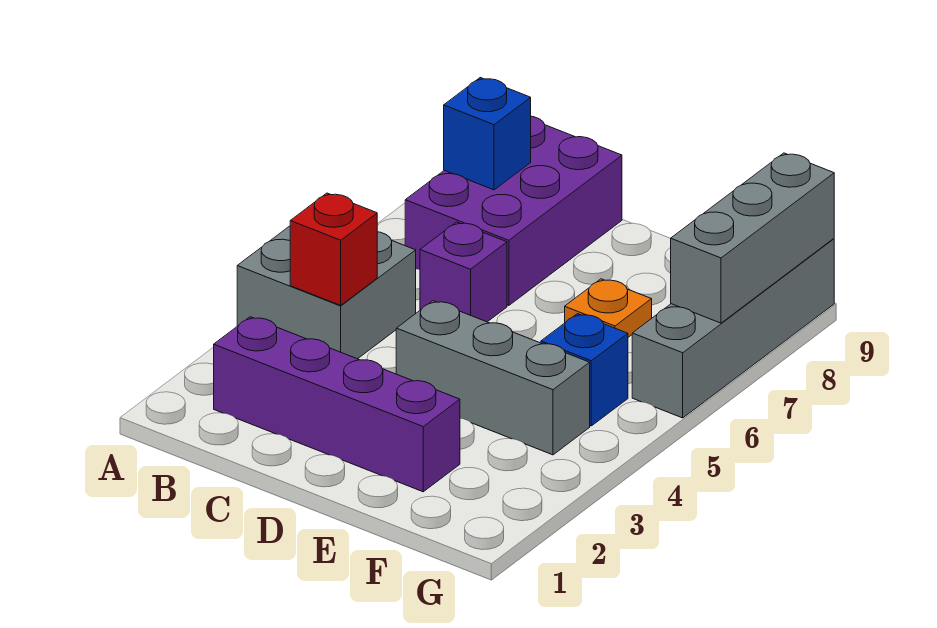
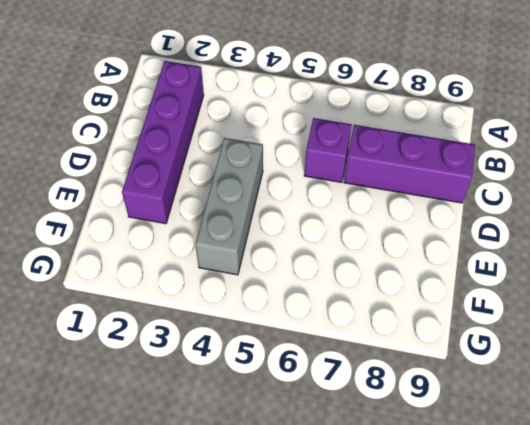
purple 1x3 brick [344,125,475,203] -> purple 2x3 brick [405,116,622,306]
none -> grey 2x2 brick [237,226,416,359]
none -> orange 1x1 plate [565,279,652,337]

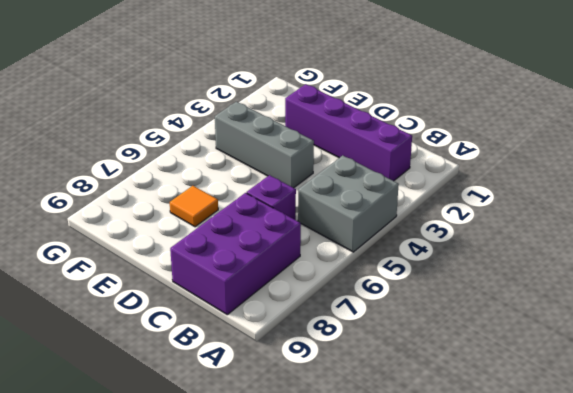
orange 1x1 tile [170,186,218,227] -> orange 1x1 plate [565,279,652,337]
none -> blue 1x1 brick [541,314,628,426]
none -> grey 1x4 brick [632,239,834,418]

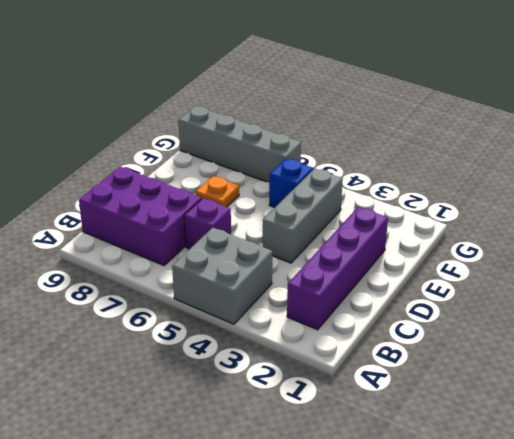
none -> red 1x1 brick [290,193,377,305]
none -> blue 1x1 brick [444,78,531,190]

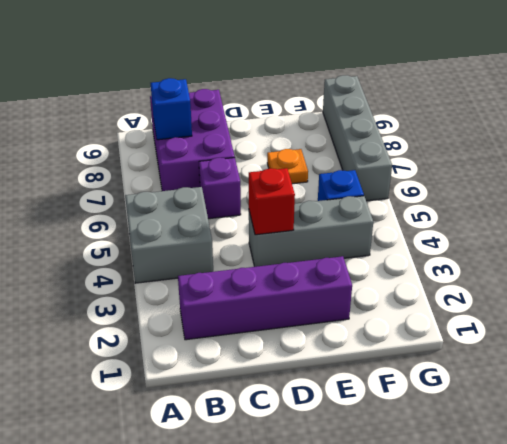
red 1x1 brick [249,168,295,235] -> red 1x1 brick moved to [290,193,377,305]
none -> grey 1x3 brick [671,153,834,323]

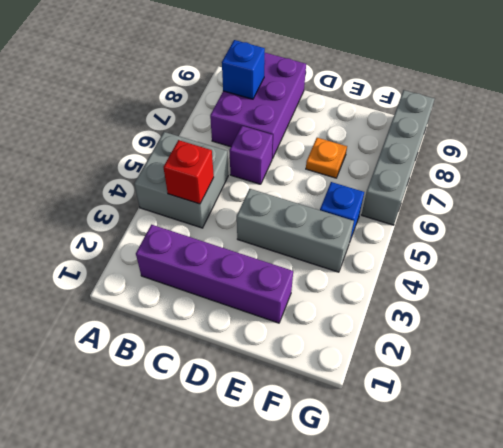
none -> grey 1x3 brick [671,153,834,323]

